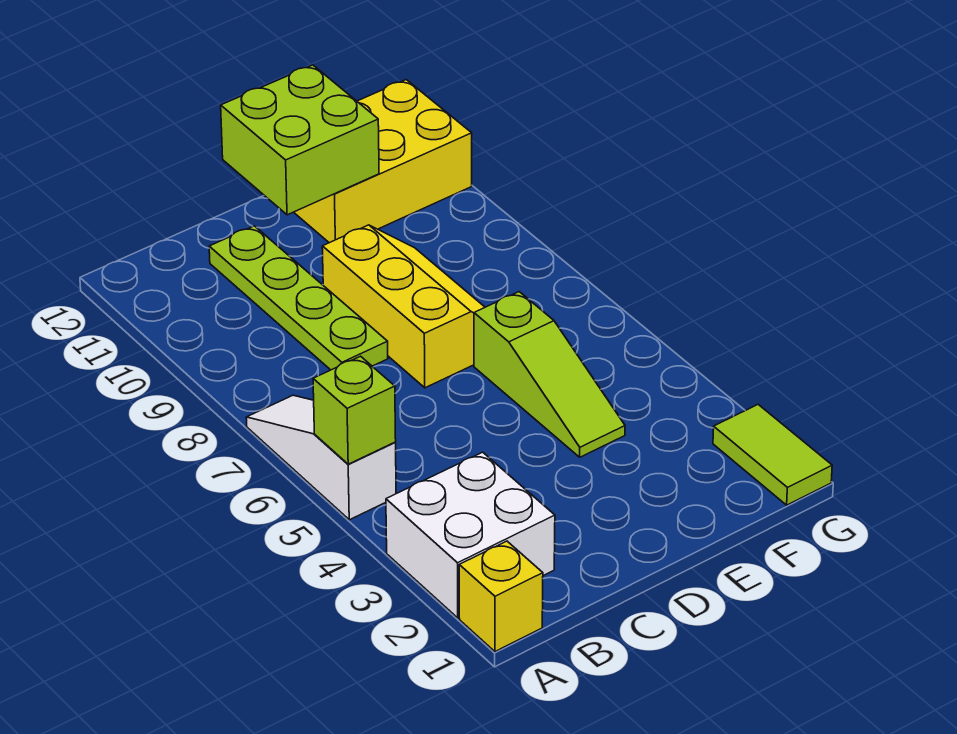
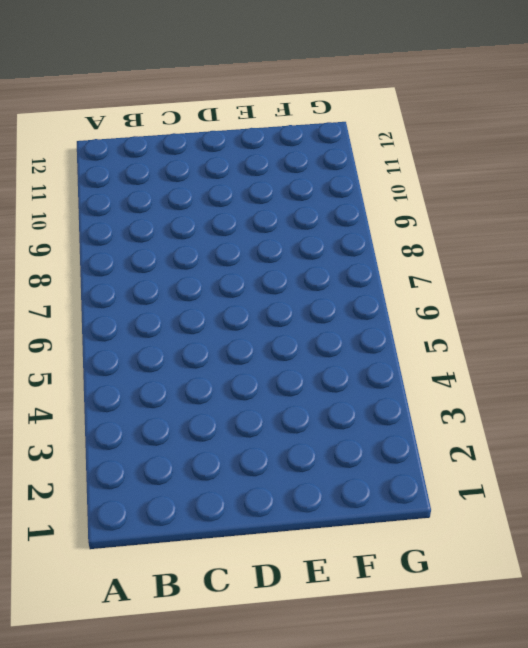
none -> yellow 1x1 brick [459,541,543,652]
none -> white 2x2 brick [386,452,555,618]

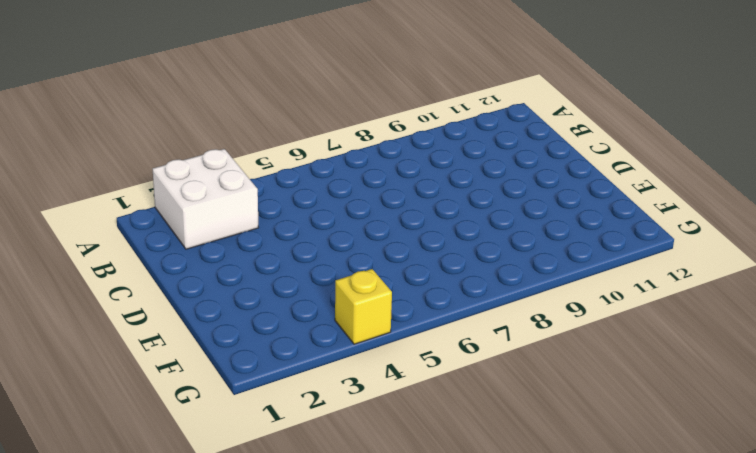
yellow 1x1 brick [335,269,392,344] -> yellow 1x1 brick moved to [459,541,543,652]
none -> white 1x3 slope [246,395,396,520]
none -> lime 1x4 plate [209,226,388,370]

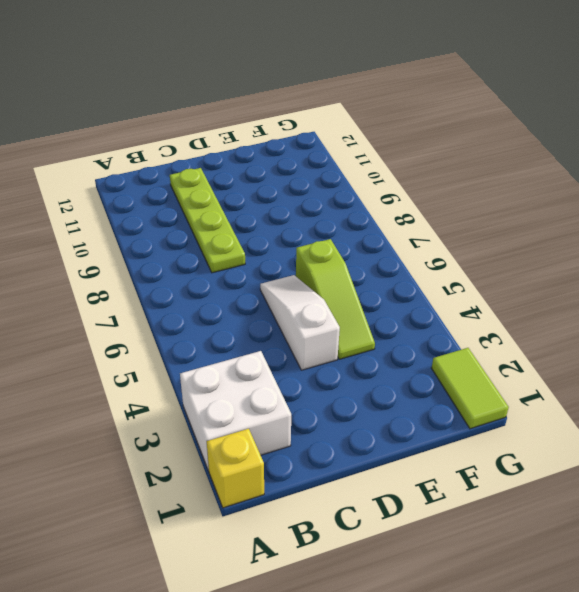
white 1x3 slope [260,275,340,370] -> white 1x3 slope moved to [246,395,396,520]
none -> yellow 2x3 slope [322,225,485,388]
none -> yellow 2x3 brick [294,80,472,243]

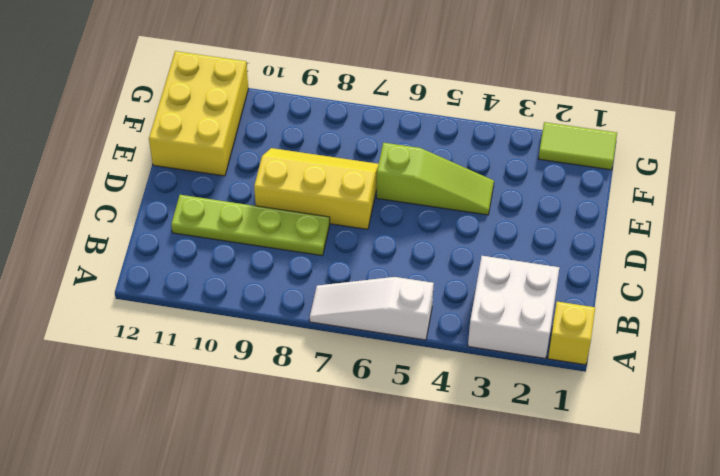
none -> lime 1x1 brick [313,356,396,464]
none -> lime 2x2 brick [221,65,379,215]

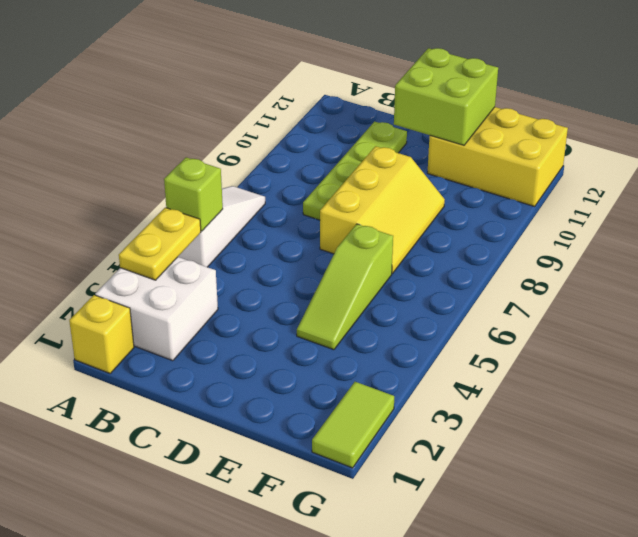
yellow 1x2 plate [119,208,201,280] -> none

